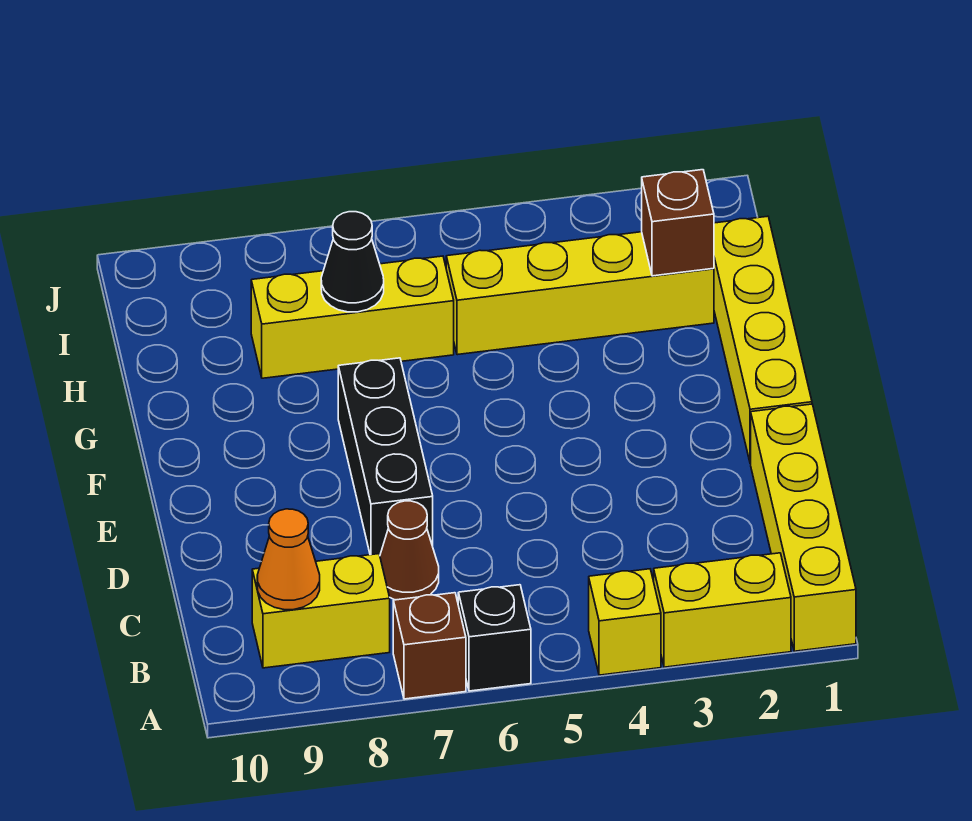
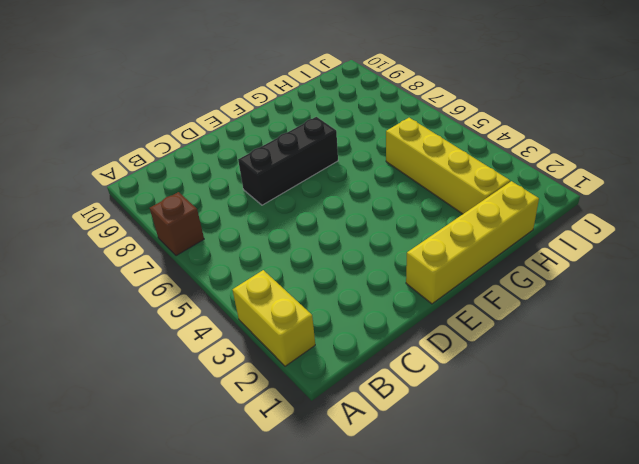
none -> yellow 1x4 brick [751,404,856,651]
none -> yellow 1x1 brick [589,569,661,675]
none -> black 1x1 brick [458,585,531,691]

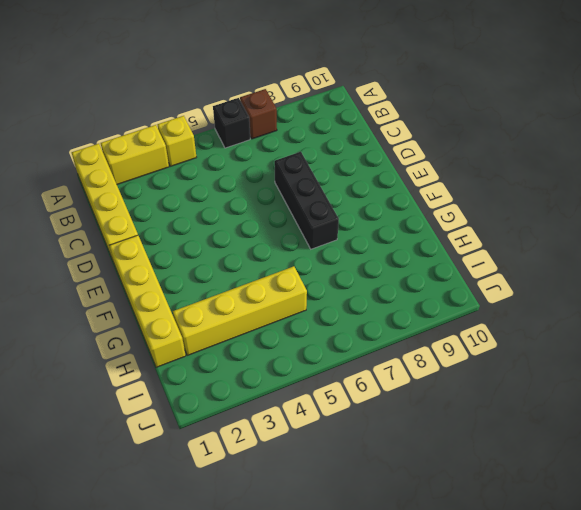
none -> yellow 1x2 brick [252,554,390,668]
none -> brown 1x1 cone [380,501,439,600]
none -> yellow 1x3 brick [251,256,454,378]

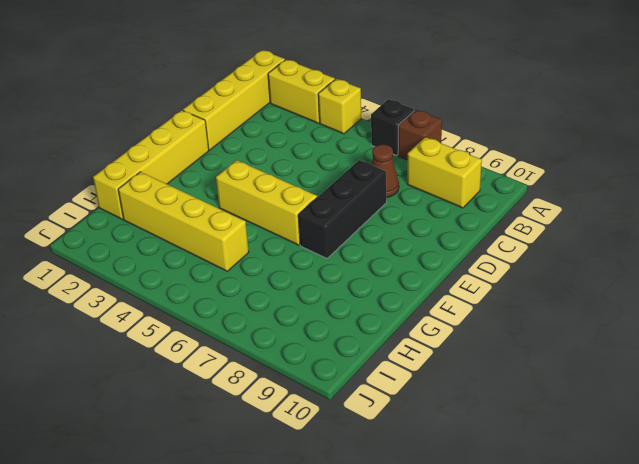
yellow 1x3 brick [216,160,317,245] -> yellow 1x3 brick moved to [251,256,454,378]
none -> orange 1x1 cone [257,509,320,610]
none -> brown 1x1 brick [642,170,714,276]
none -> black 1x1 cone [321,212,384,312]

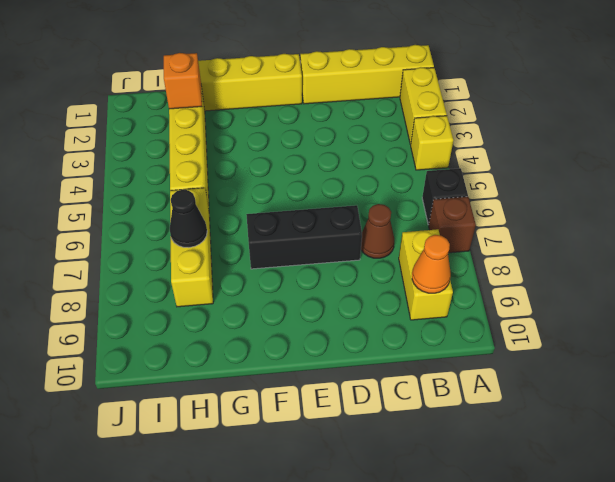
orange 1x1 brick [164,53,202,109] -> brown 1x1 brick [642,170,714,276]

